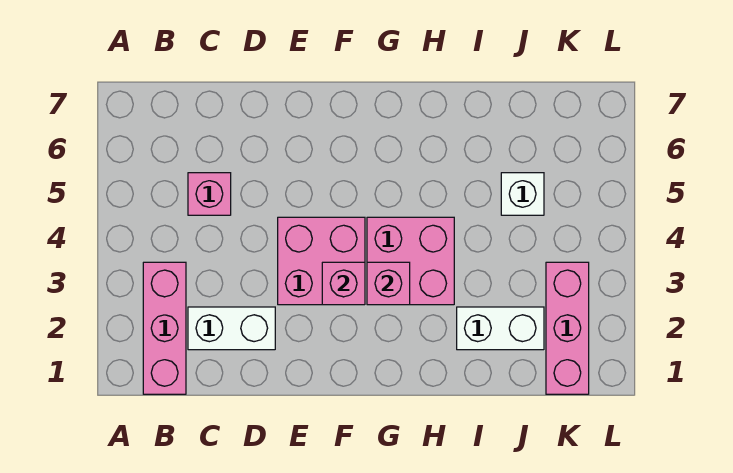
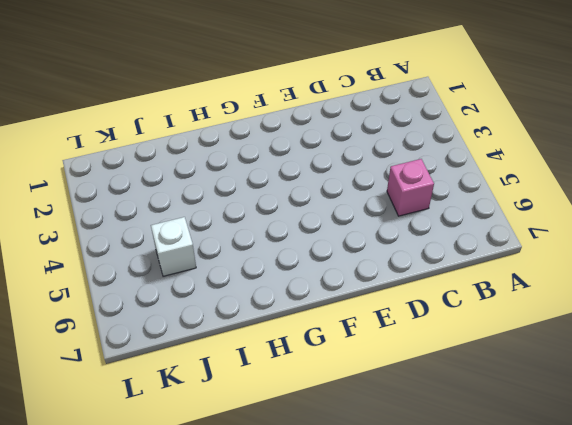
none -> pink 1x3 brick [143,262,186,394]
none -> white 1x2 brick [188,307,275,350]

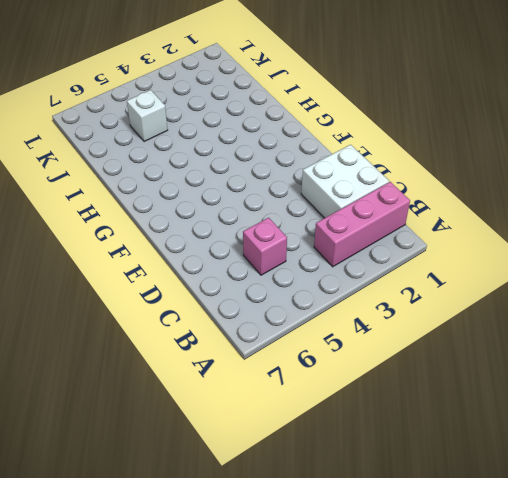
white 2x2 brick [301,145,389,218] -> white 1x2 brick [188,307,275,350]
none -> pink 2x2 brick [278,217,365,305]
none -> pink 2x2 brick [367,217,454,305]

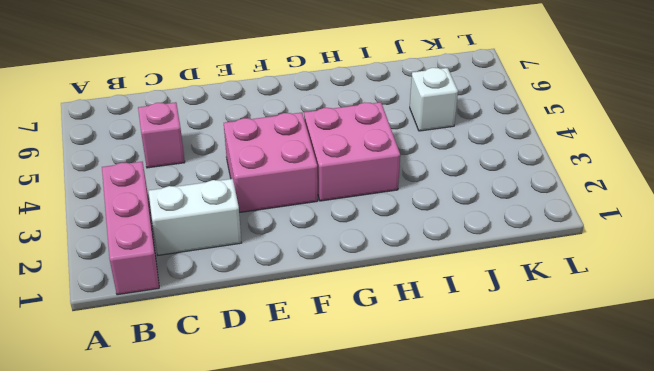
none -> white 1x2 brick [457,307,544,350]
none -> pink 1x3 brick [546,262,589,394]

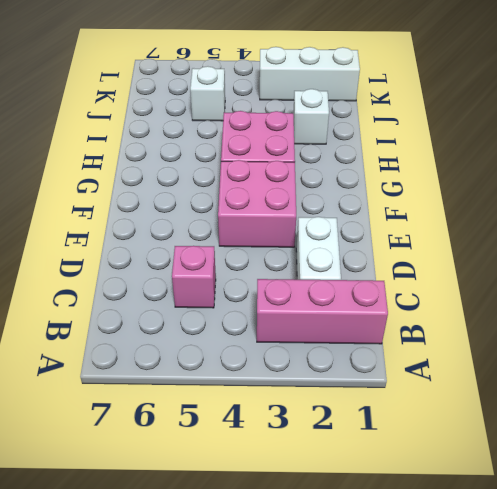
white 1x1 brick [293,89,329,144] -> white 1x2 brick [457,307,544,350]
white 1x3 brick [260,47,360,101] -> pink 1x3 brick [546,262,589,394]
none -> pink 1x1 brick [322,262,365,305]
none -> pink 1x1 brick [367,262,410,305]

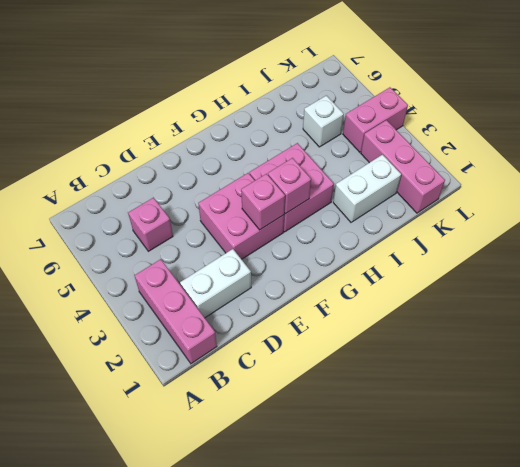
pink 1x2 brick [343,87,408,152] -> none

